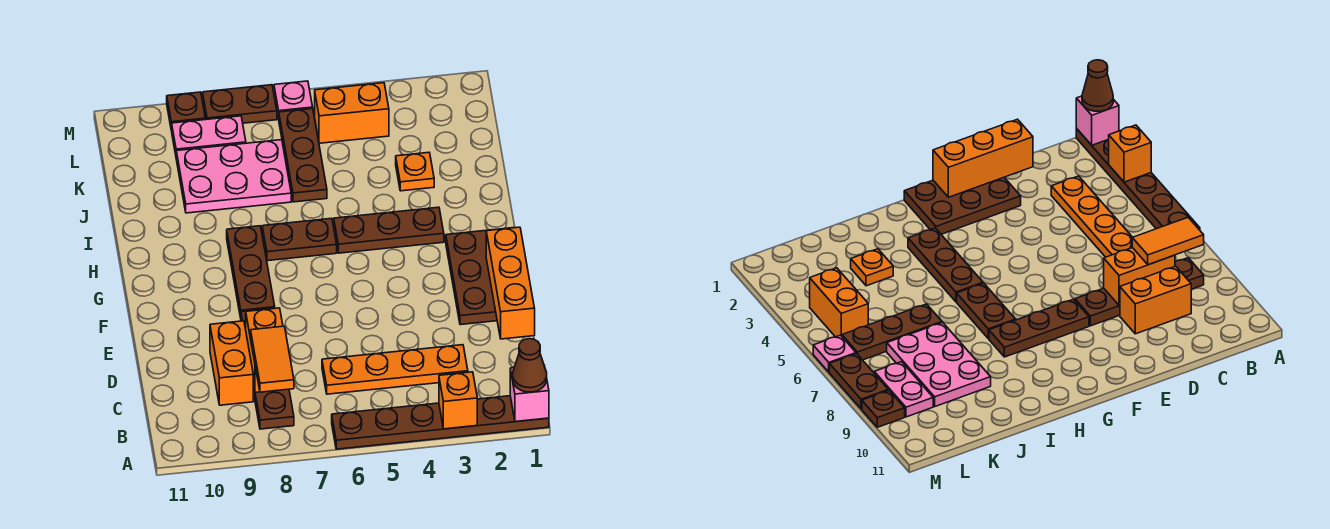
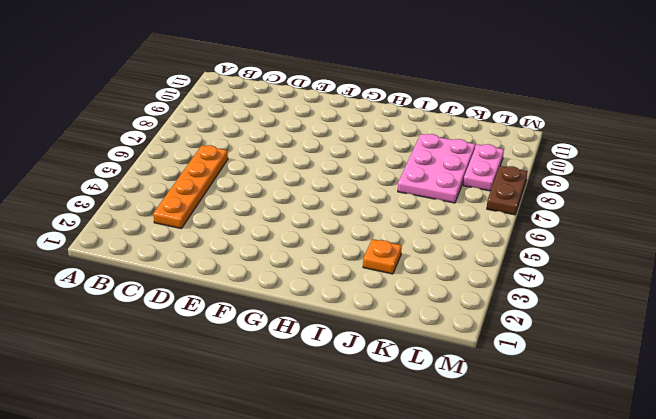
none -> brown 1x6 plate [332,396,549,449]
none -> brown 1x4 plate [241,308,294,429]
none -> orange 1x2 brick [210,321,253,405]

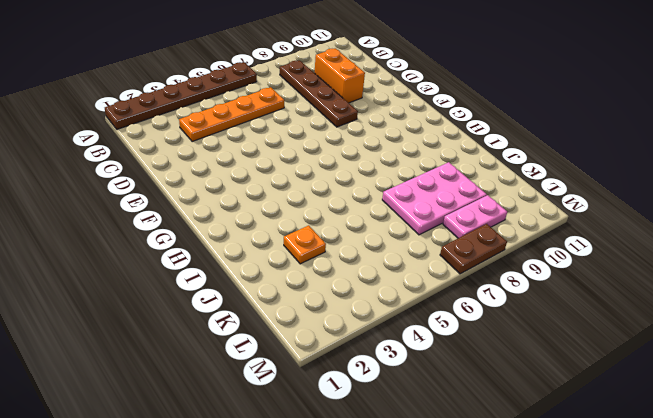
none -> brown 2x3 plate [446,228,507,325]
none -> brown 1x3 plate [227,226,275,318]
none -> brown 1x3 plate [334,207,444,253]

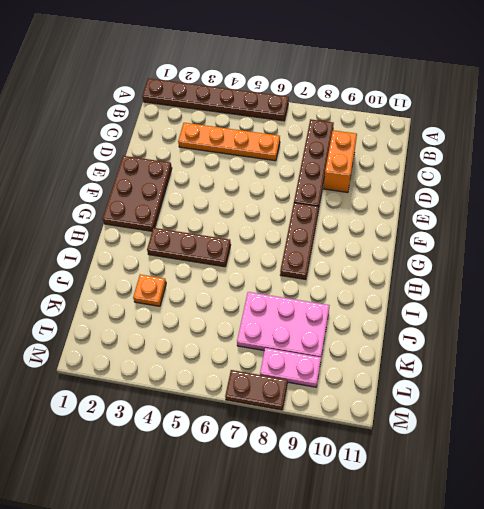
none -> brown 1x2 plate [262,218,337,261]
none -> brown 1x3 plate [279,109,327,202]
none -> orange 1x2 brick [315,83,389,143]

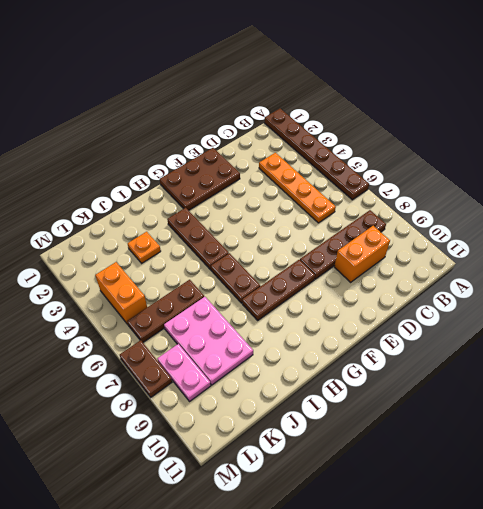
none -> pink 1x1 plate [274,81,313,119]
none -> brown 1x1 plate [167,92,205,130]
none -> pink 1x1 brick [510,368,549,422]

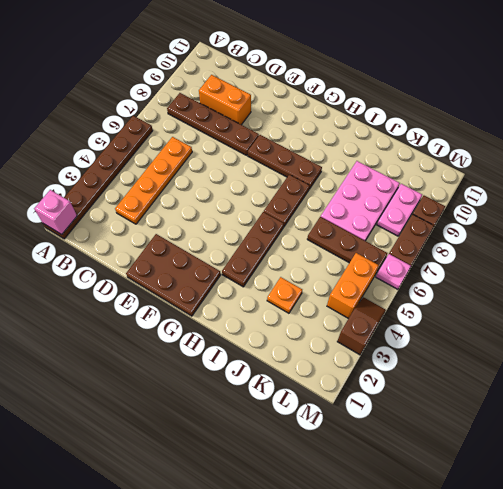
brown 1x2 slope [337,297,386,355] -> none
none -> orange 1x1 brick [439,372,477,429]
none -> orange 1x2 brick [246,308,283,392]
none -> orange 1x3 brick [486,227,535,339]

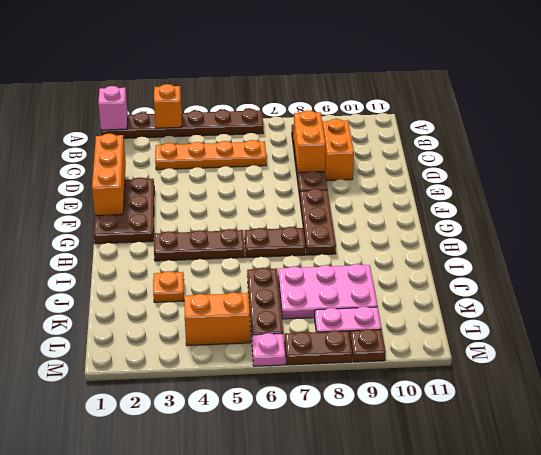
none -> brown 1x1 cone [513,339,547,392]
none -> orange 1x2 tile [251,326,294,392]

